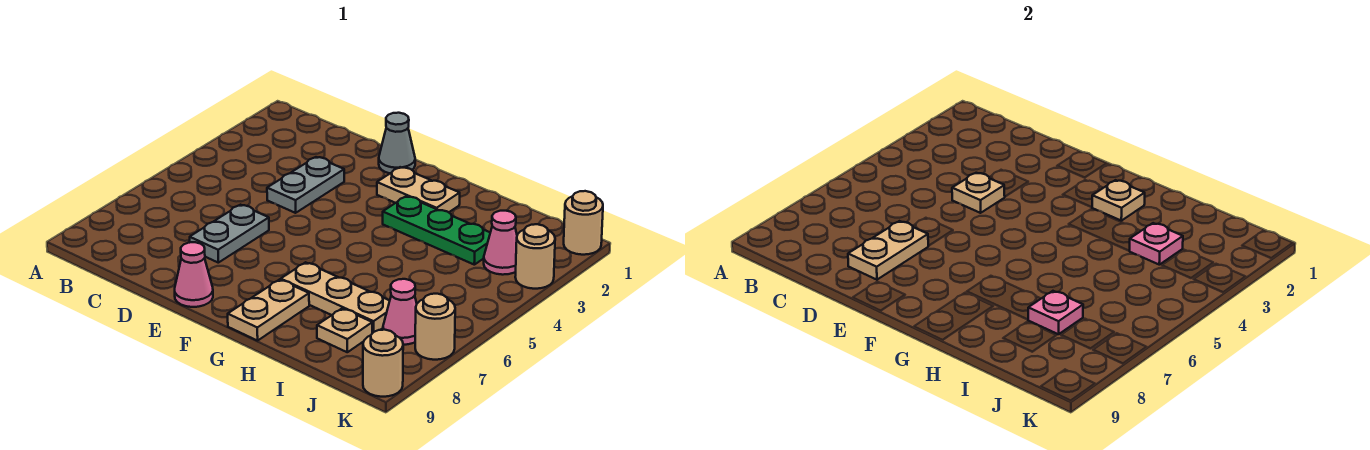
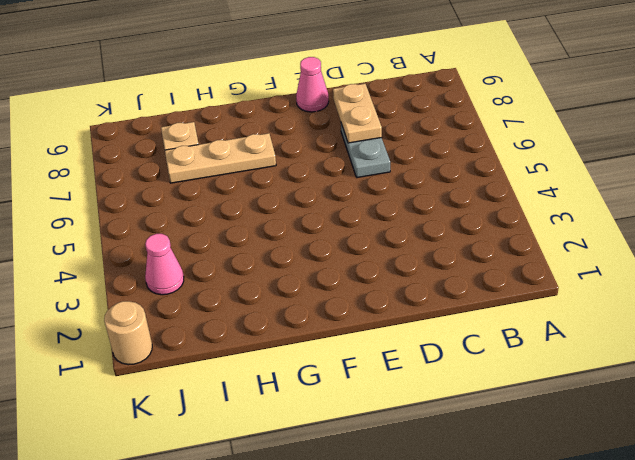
none -> grey 1x2 plate [267,157,344,213]
none -> grey 1x1 cone [379,113,415,173]
none -> tan 1x2 plate [377,167,460,212]

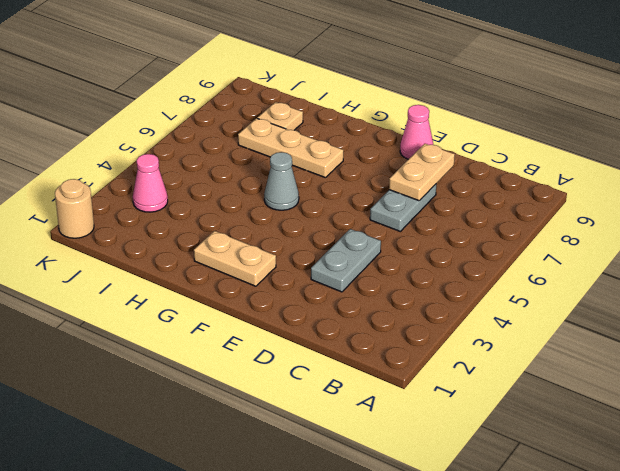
grey 1x1 cone [264,152,299,210] -> grey 1x1 cone moved to [379,113,415,173]
none -> green 1x3 plate [383,196,490,265]
none -> tan 1x2 plate [228,280,309,341]
none -> pink 1x1 cone [383,279,417,345]

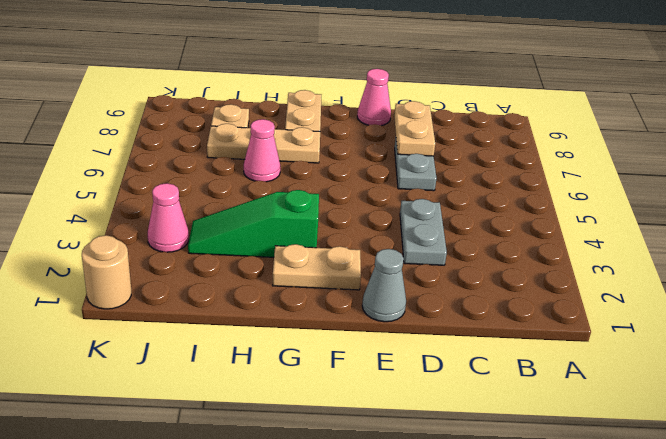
green 1x3 slope [188,190,319,257] -> green 1x3 plate [383,196,490,265]
pink 1x1 cone [244,119,280,182] -> pink 1x1 cone moved to [383,279,417,345]
none -> tan 1x1 round brick [515,224,555,289]
none -> tan 1x1 round brick [415,294,455,360]
none -> tan 1x1 round brick [363,330,403,397]

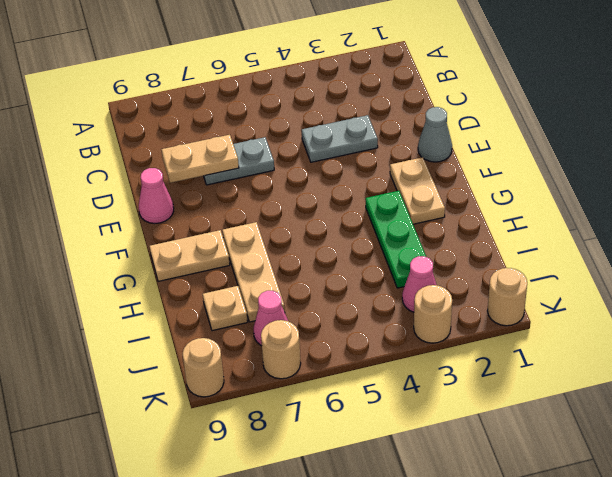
none -> tan 1x1 plate [952,173,1005,213]
none -> tan 1x1 plate [1092,180,1145,221]
none -> pink 1x1 plate [1130,223,1183,265]

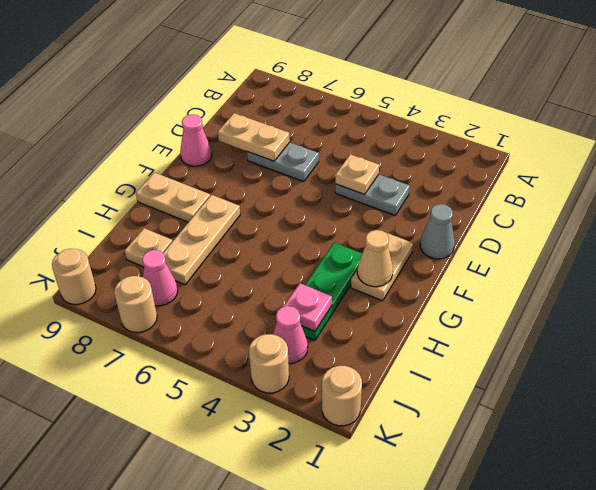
tan 1x1 cone [357,230,393,287] -> tan 1x1 plate [1092,180,1145,221]
none -> pink 1x1 plate [1028,291,1083,334]

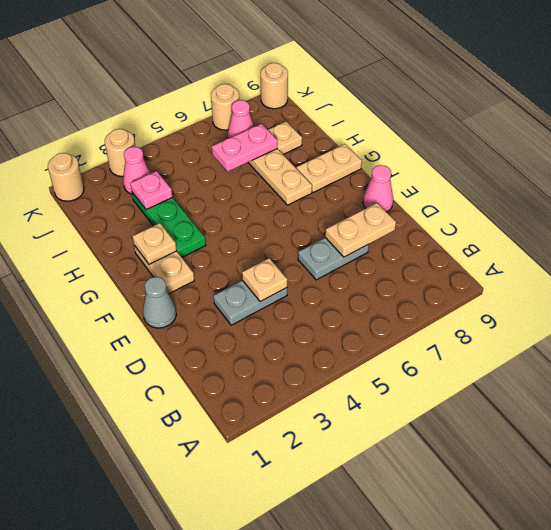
pink 1x2 plate [212,124,277,172] -> pink 1x1 plate [1028,291,1083,334]

